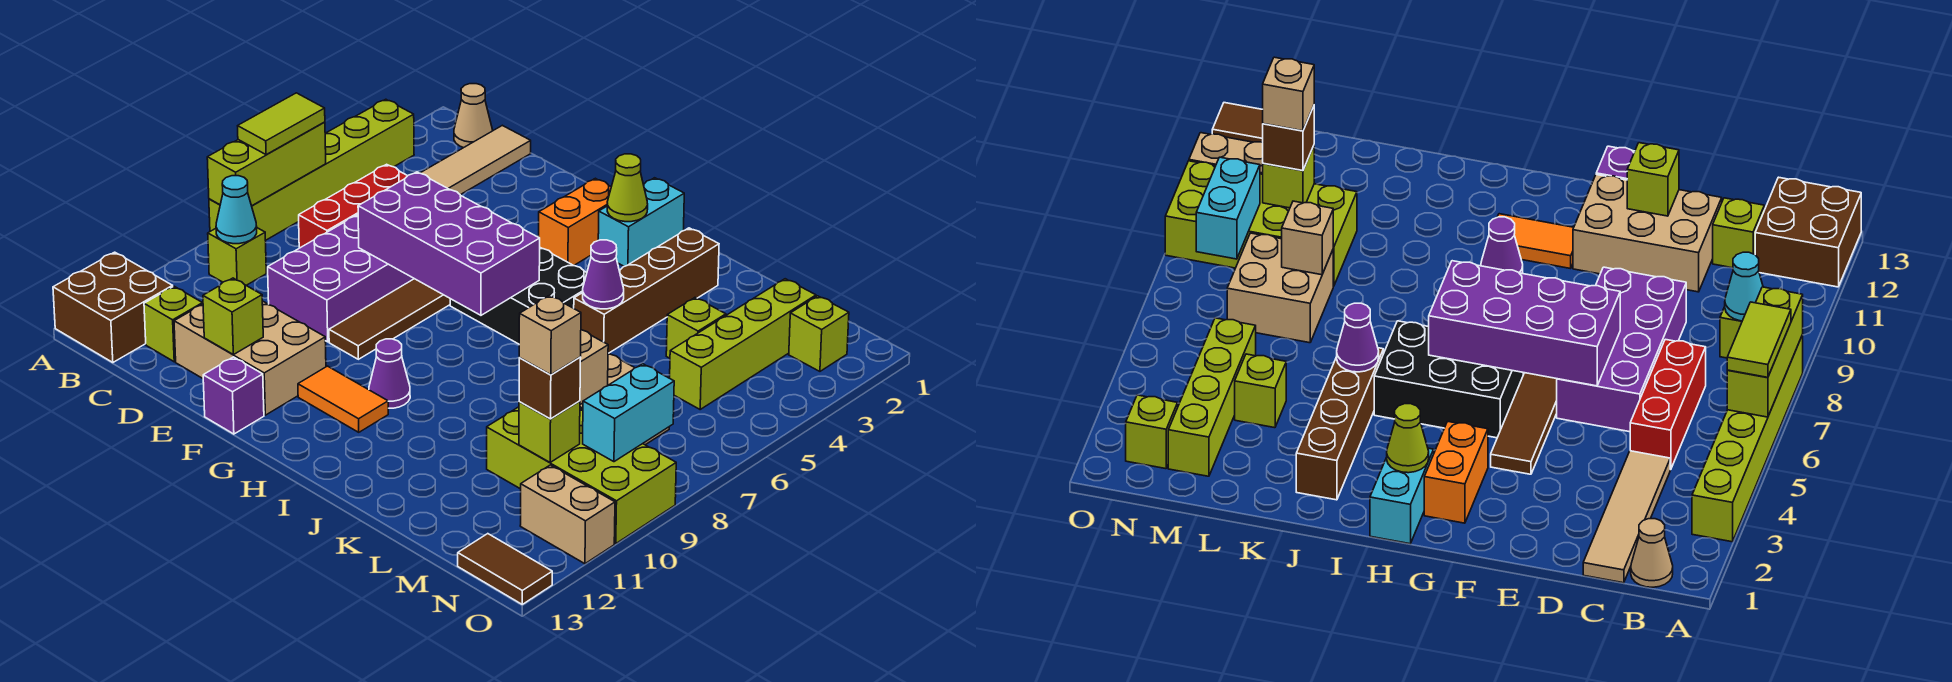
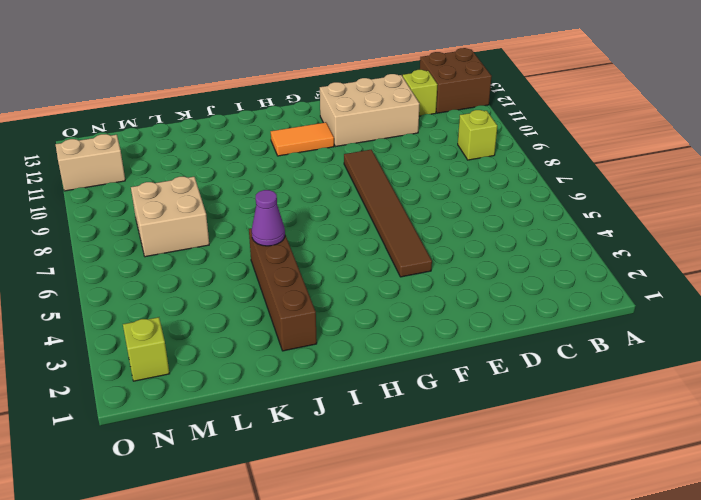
none -> lime 1x6 brick [209,99,414,240]
none -> tan 1x1 cone [454,84,493,148]
none -> tan 1x4 tile [421,125,531,195]
none -> red 1x3 brick [299,164,407,248]

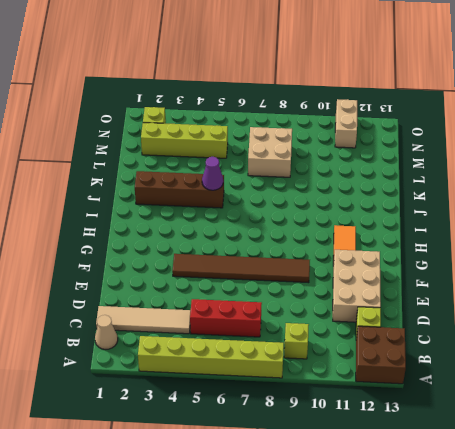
none -> purple 2x4 brick [268,215,414,342]
none -> purple 1x1 brick [203,357,264,434]
none -> orange 1x2 brick [539,178,611,266]
none -> black 2x3 brick [450,248,587,344]

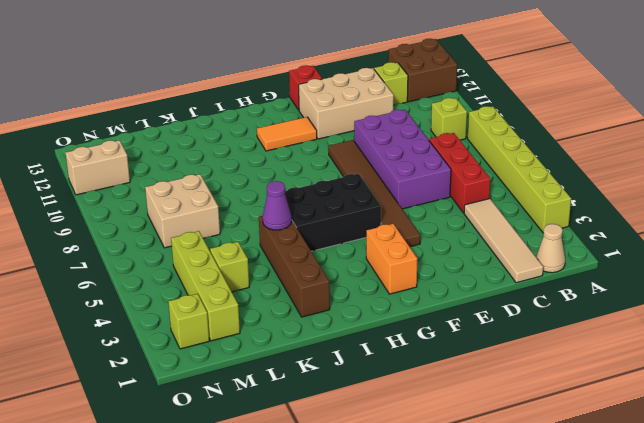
red 1x1 brick [289,65,322,110] -> purple 1x1 brick [203,357,264,434]
none -> cyan 1x2 brick [598,178,684,266]
none -> purple 1x1 cone [369,339,410,408]
none -> lime 2x4 brick [487,407,676,544]
none -> brown 1x2 tile [458,534,552,604]

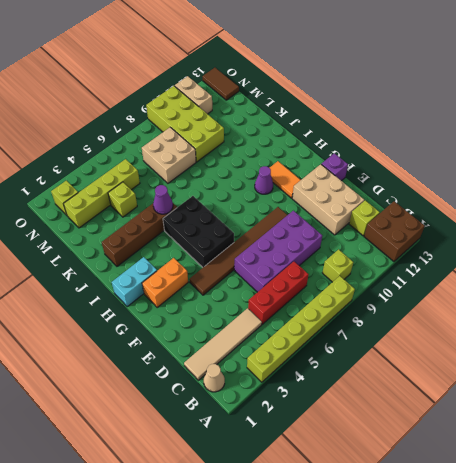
none -> lime 1x3 brick [207,122,326,206]
none -> cyan 1x1 cone [216,176,257,244]
none -> purple 2x4 brick [358,172,540,315]
none -> lime 1x1 brick [203,278,263,355]

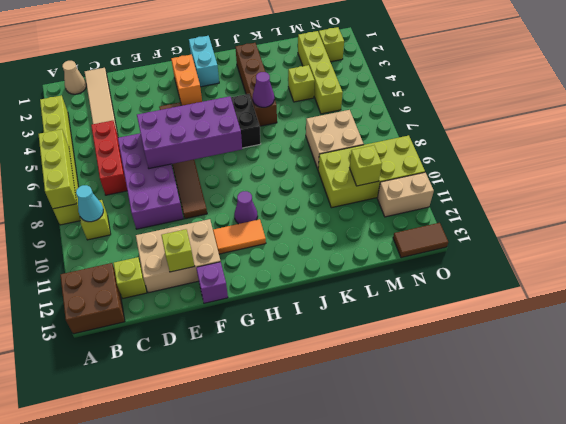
none -> lime 1x1 cone [607,154,648,222]
none -> tan 1x1 brick [580,330,608,405]
none -> cyan 1x2 brick [583,364,674,462]
none -> lime 1x2 tile [238,93,325,155]

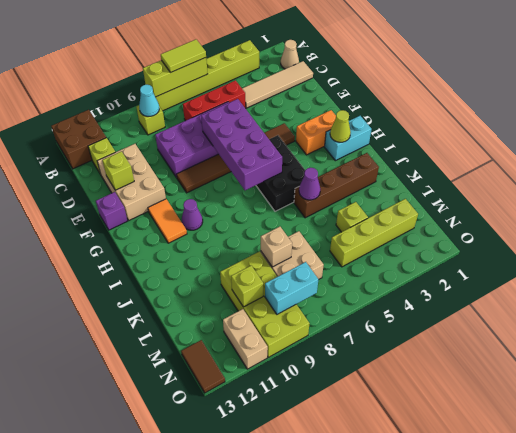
none -> lime 1x1 brick [789,296,849,371]
none -> brown 1x1 brick [519,357,581,419]
none -> tan 1x1 brick [519,295,581,375]

